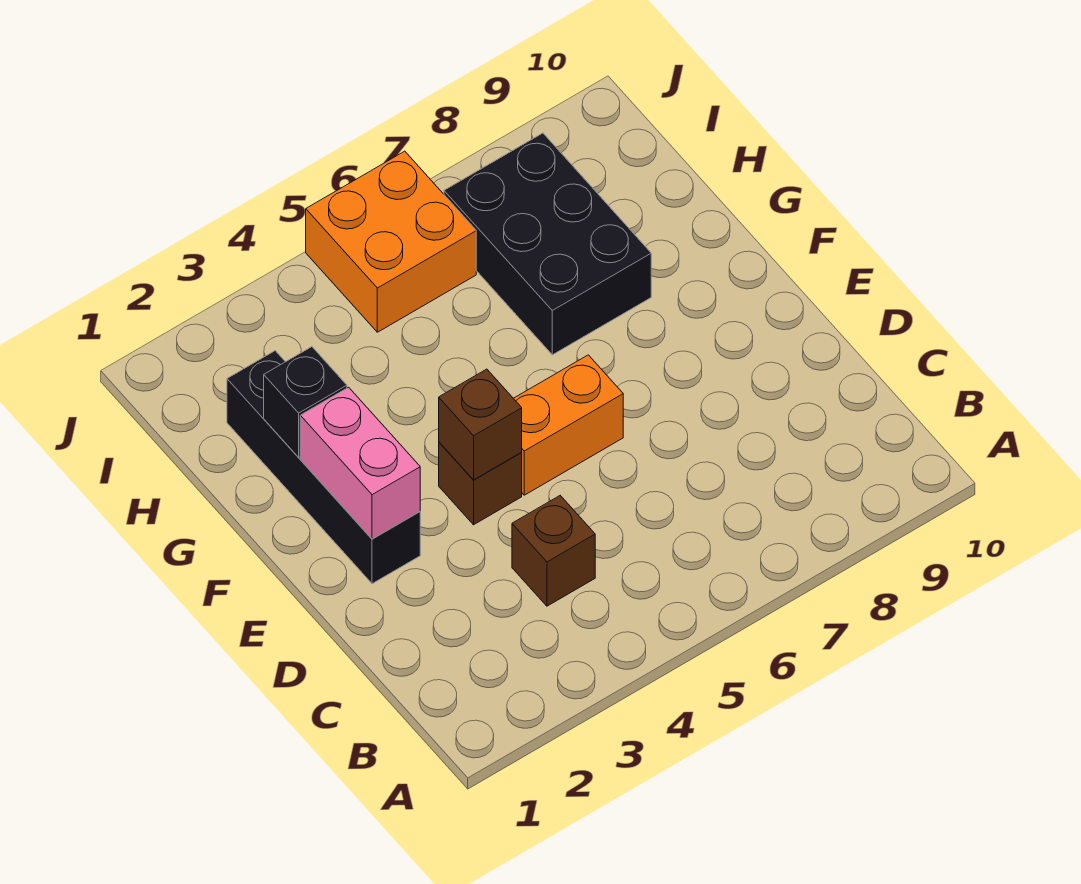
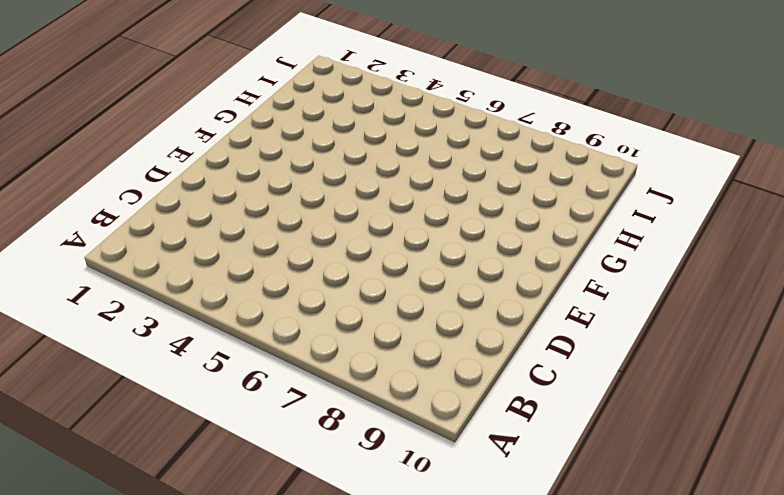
none -> brown 1x1 brick [512,496,595,606]
none -> black 1x4 brick [227,351,420,584]

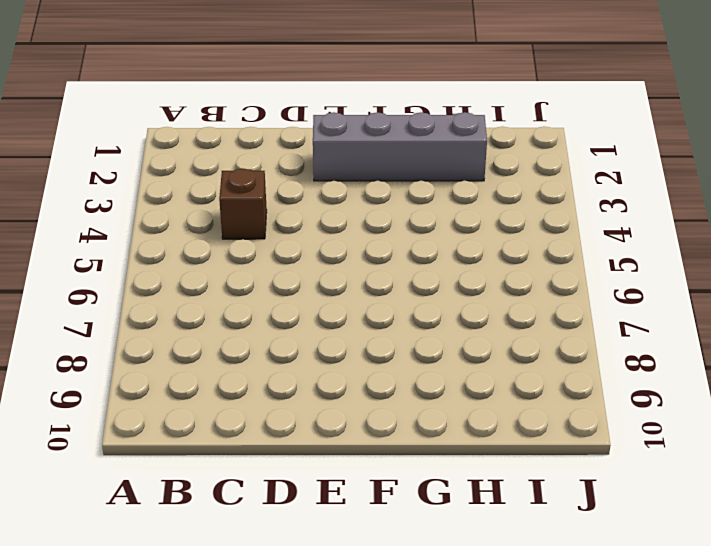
grey 1x4 brick [313,112,487,181] -> black 1x4 brick [227,351,420,584]
none -> brown 1x1 brick [439,442,522,525]
none -> orange 1x2 brick [513,355,623,495]

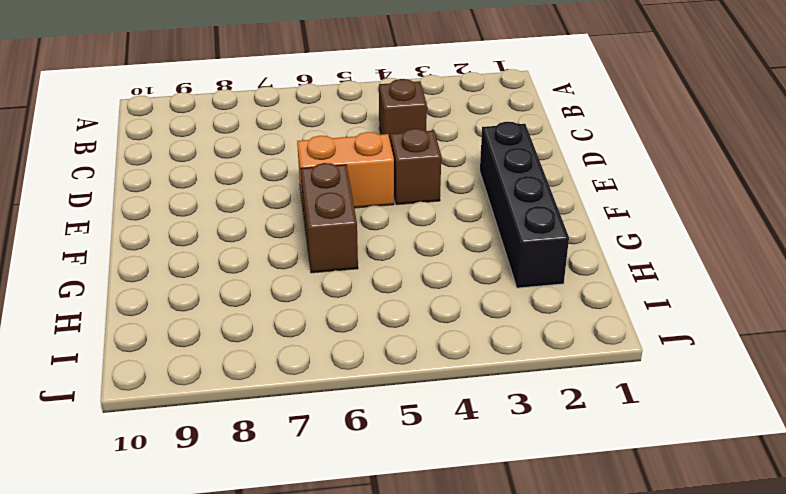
brown 1x2 brick [301,163,358,273] -> none
none -> black 2x3 brick [444,133,651,355]
none -> orange 2x2 brick [306,151,476,332]

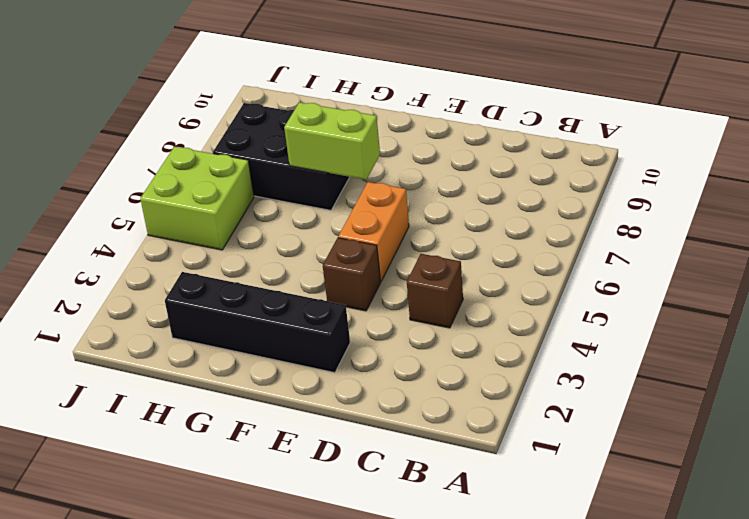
lime 1x2 brick [284,102,380,180] -> none
lime 2x2 brick [140,147,254,250] -> orange 2x2 brick [306,151,476,332]
none -> pink 1x2 brick [300,387,420,539]
none -> brown 1x1 brick [439,369,522,480]

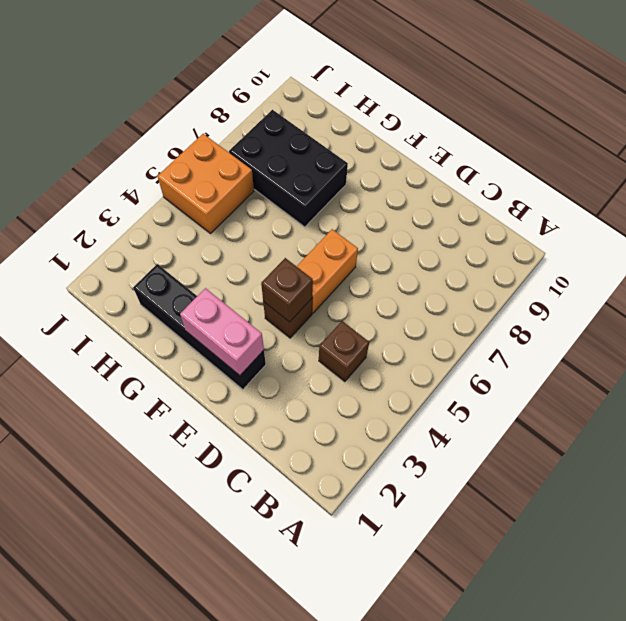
none -> black 1x1 brick [264,347,347,457]

